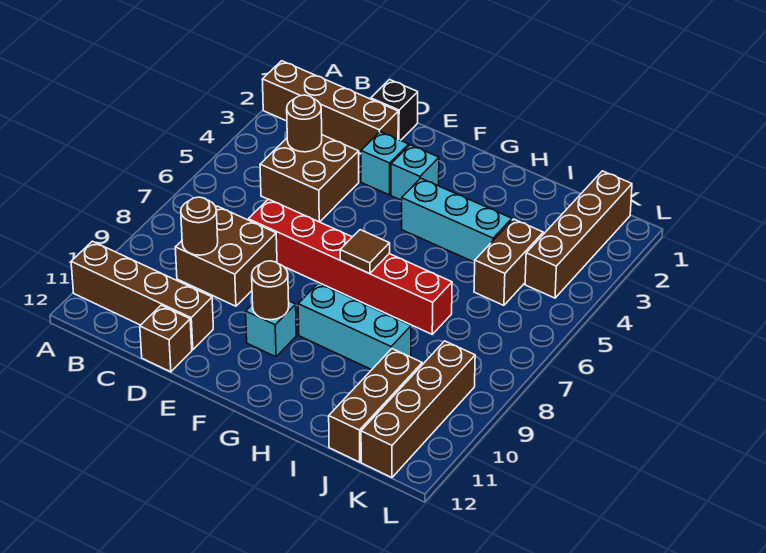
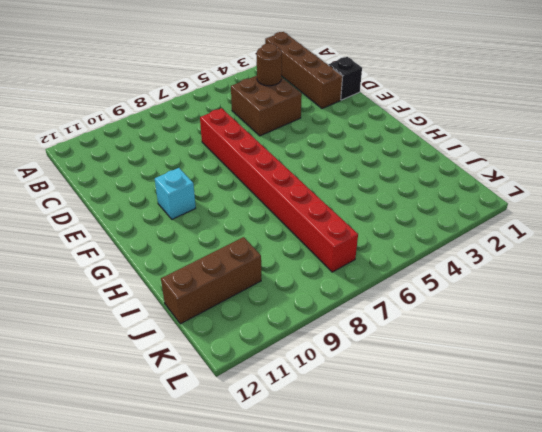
red 1x8 brick [200,108,358,272] -> red 1x6 brick [248,199,452,334]
none -> brown 1x4 brick [71,241,213,350]
none -> brown 2x2 brick [175,206,277,306]
none -> brown 1x1 brick [140,305,192,372]

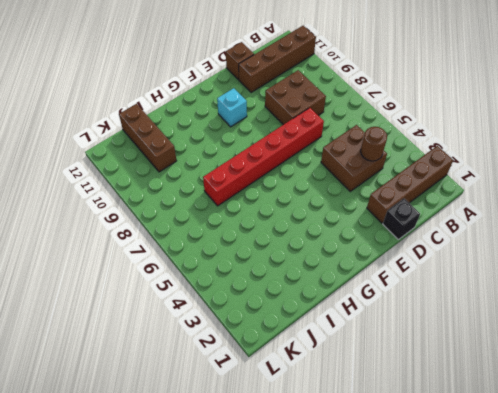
none -> cyan 1x1 brick [361,132,409,195]
none -> cyan 1x1 brick [391,145,439,200]
none -> cyan 1x3 brick [402,178,512,262]

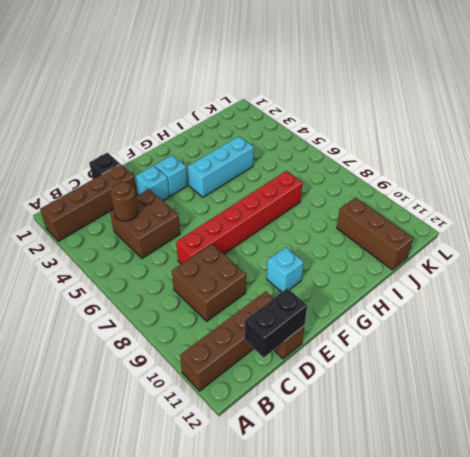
black 1x2 brick [244,288,307,357] -> none
none -> cyan 1x3 brick [298,283,411,370]
none -> brown 1x2 brick [474,219,543,305]
none -> brown 1x4 brick [525,171,632,298]

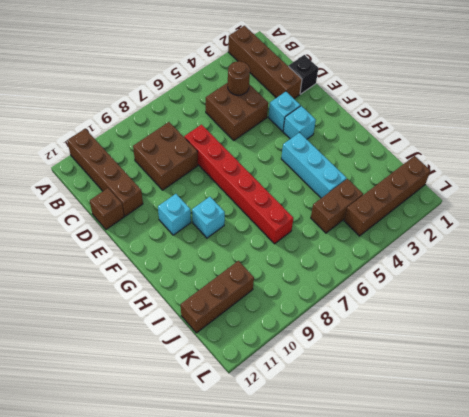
cyan 1x1 brick [192,197,225,238] -> cyan 1x3 brick [298,283,411,370]
none -> brown 1x4 brick [361,341,475,478]
none -> brown 1x1 round brick [181,197,218,255]
none -> brown 1x1 round brick [252,261,289,320]

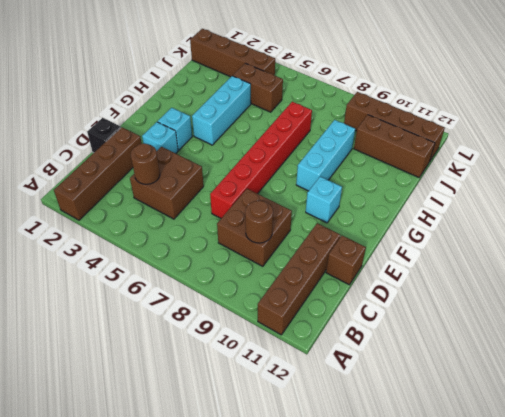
none -> brown 1x1 round brick [252,261,289,320]
none -> brown 1x1 tile [340,230,390,274]

